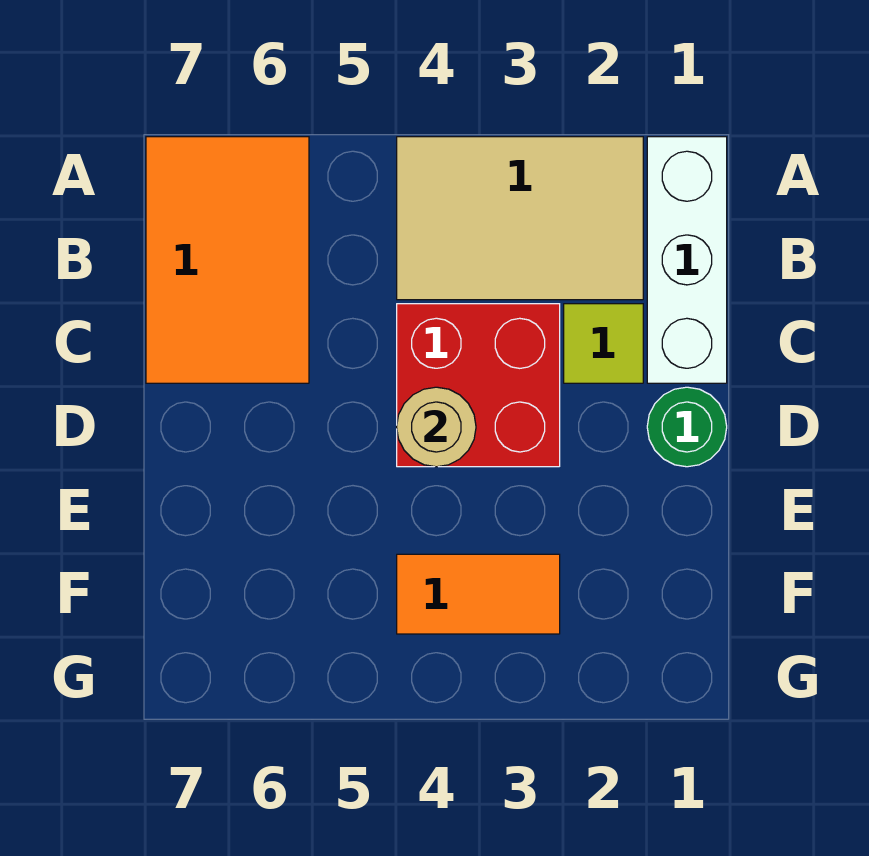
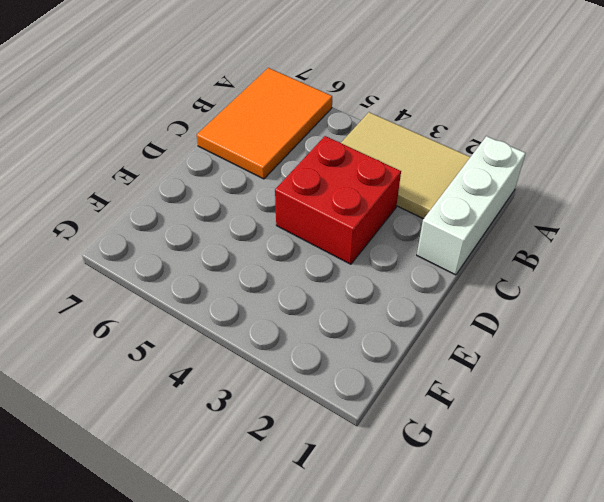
none -> lime 1x1 tile [564,304,643,383]
none -> green 1x1 round brick [647,387,727,467]

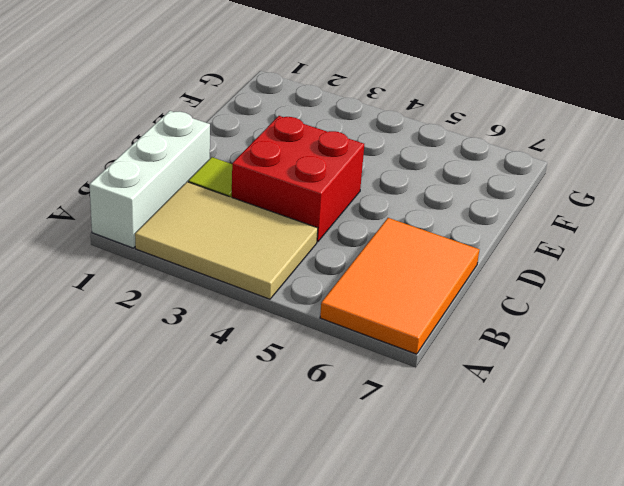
none -> green 1x1 round brick [647,387,727,467]
none -> orange 1x2 tile [397,554,560,634]

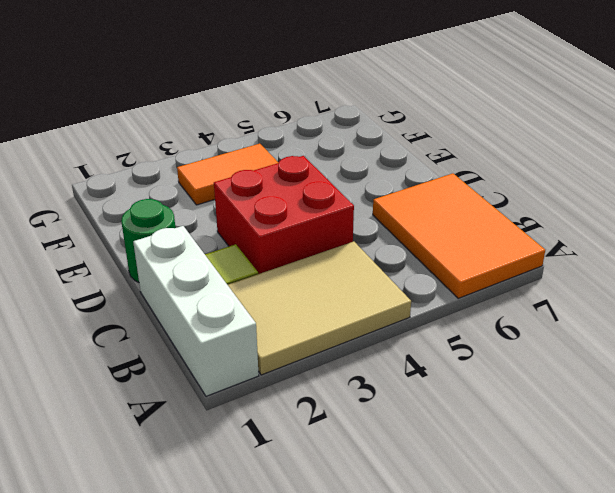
none -> tan 1x1 round brick [397,387,476,467]

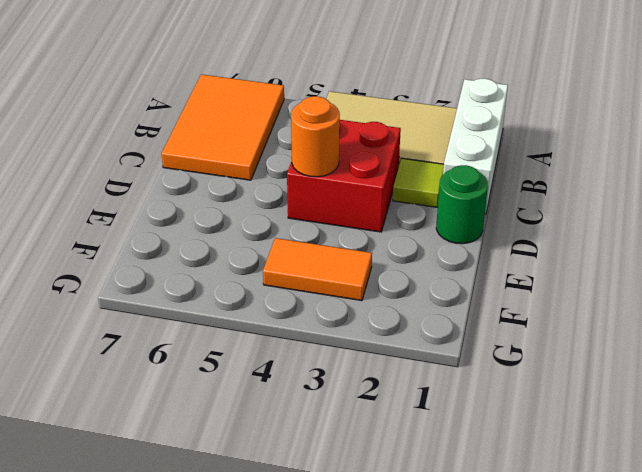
orange 1x1 round brick [291,96,340,177] -> tan 1x1 round brick [397,387,476,467]

